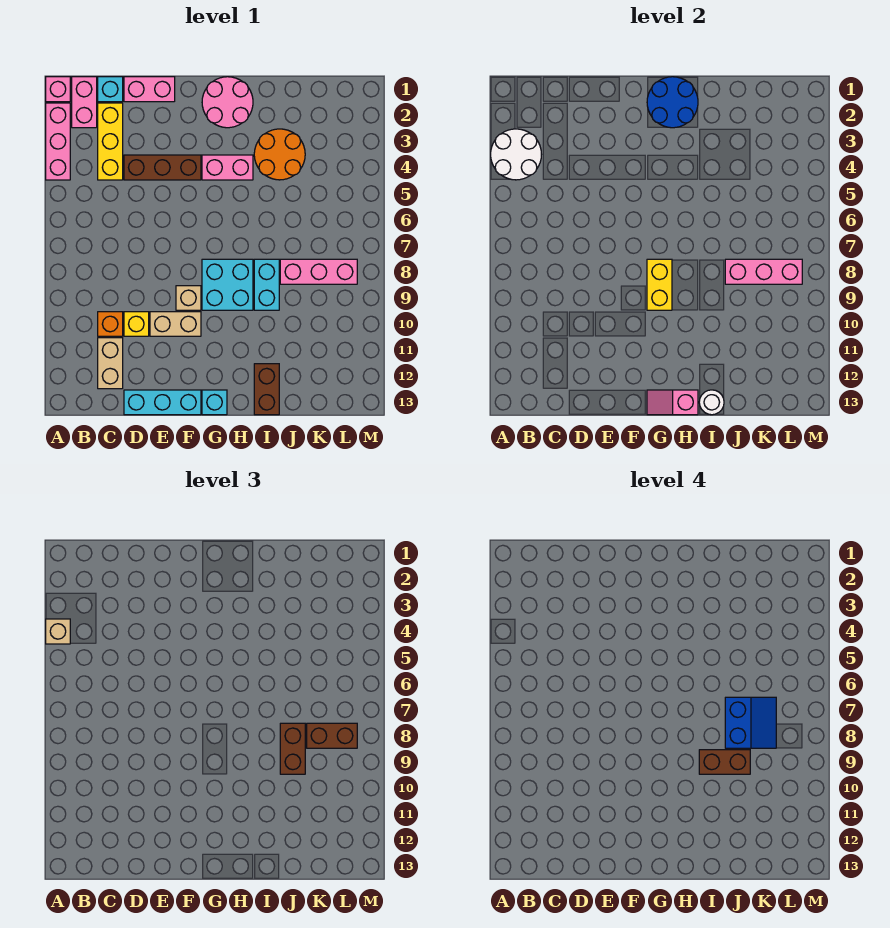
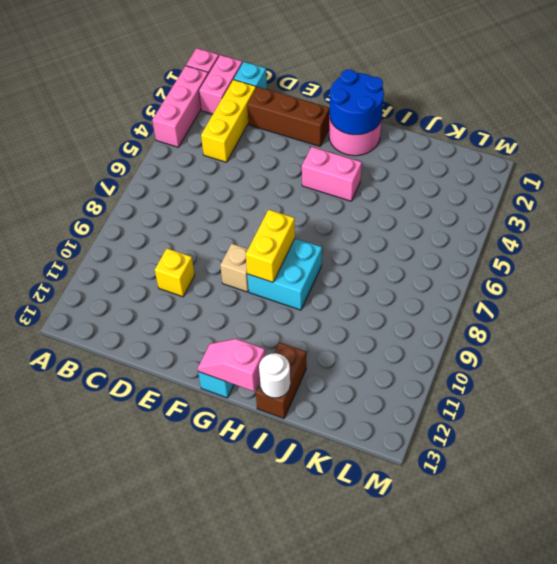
brown 1x3 brick [247,87,330,146] -> brown 1x3 brick moved to [124,155,201,180]
none -> orange 1x1 brick [98,312,123,336]
none -> tan 1x2 brick [98,338,123,389]
none -> pink 1x2 brick [124,77,175,102]
none -> cyan 1x3 brick [124,390,201,415]

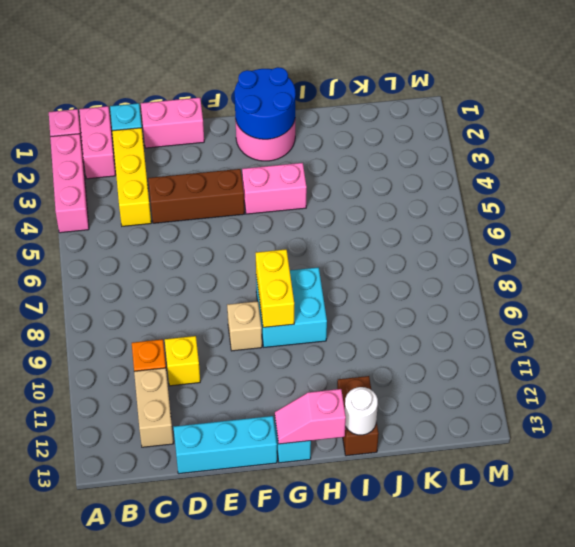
none -> tan 1x2 brick [150,312,201,336]
none -> orange 2x2 round brick [254,129,305,180]
none -> cyan 1x2 brick [254,259,279,310]
none -> pink 1x3 brick [280,259,357,284]

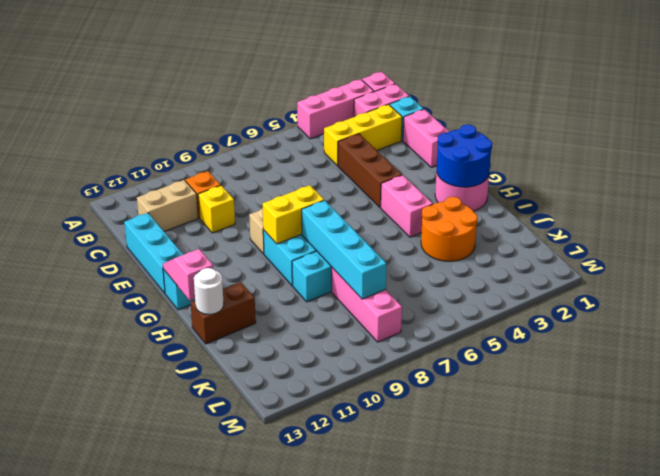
cyan 1x4 brick [302,200,387,299] -> pink 1x3 brick [725,259,802,284]
none -> tan 1x2 brick [150,312,201,336]
none -> white 2x2 round brick [491,129,541,180]
none -> tan 1x1 brick [46,619,70,644]
none -> brown 1x2 brick [280,723,305,774]

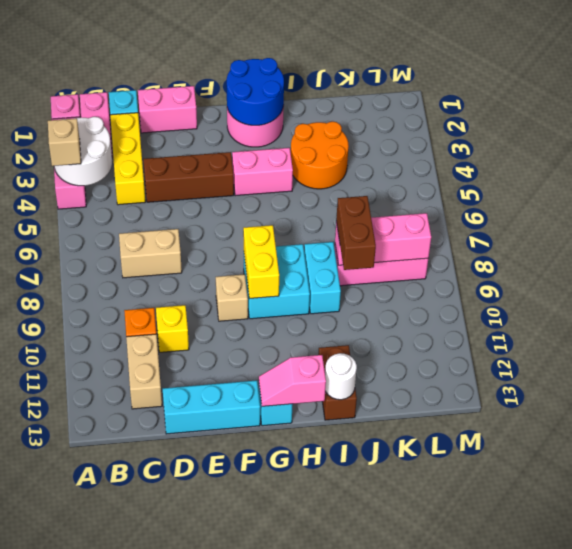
tan 1x2 brick [119,229,182,278] -> tan 1x2 brick moved to [150,312,201,336]
none -> brown 1x2 brick [307,723,357,748]
none -> brown 1x2 brick [699,750,750,774]
none -> blue 2x2 slope [725,697,776,748]

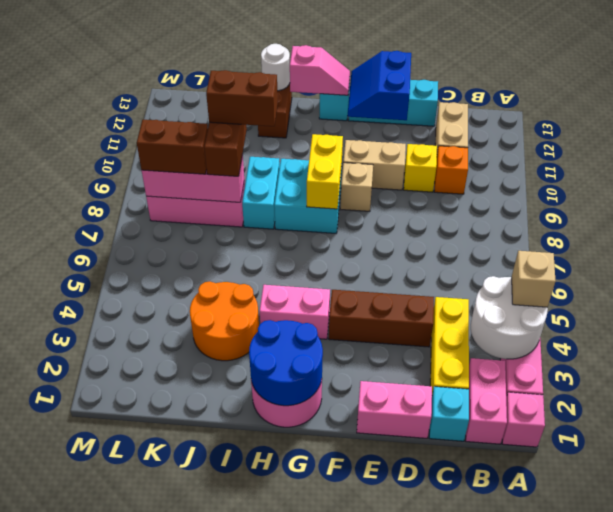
blue 2x2 slope [347,51,411,120] -> blue 2x2 slope moved to [725,697,776,748]

